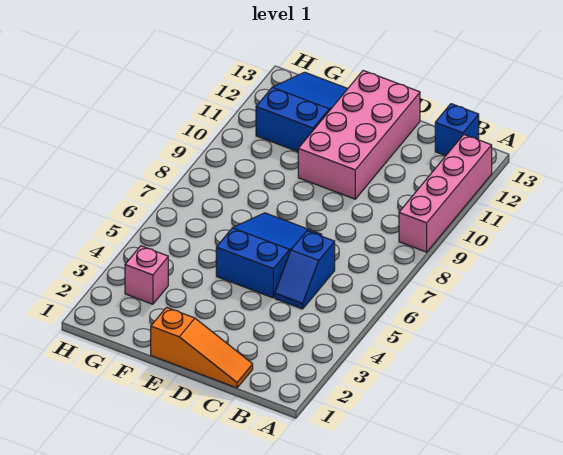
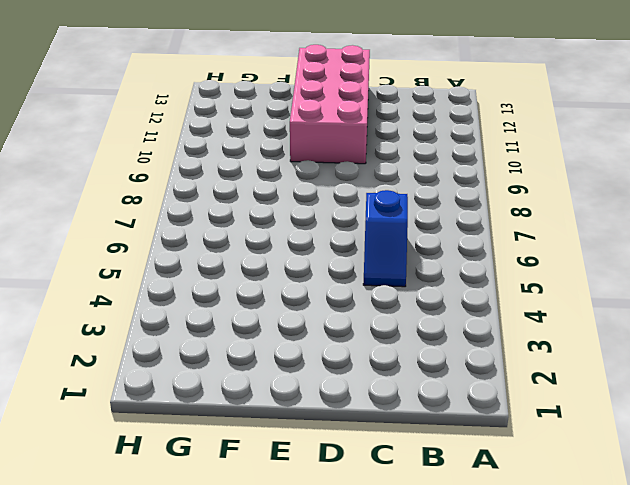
none -> pink 1x4 brick [399,135,492,252]
none -> blue 1x1 brick [435,104,479,156]

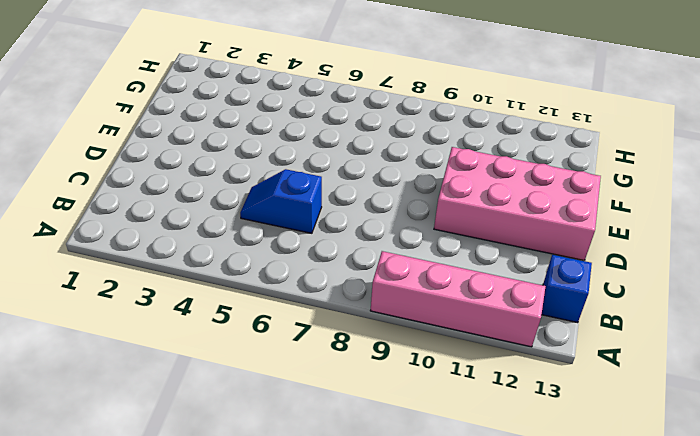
none -> orange 1x3 slope [151,307,253,388]
none -> blue 2x3 slope [216,213,322,298]

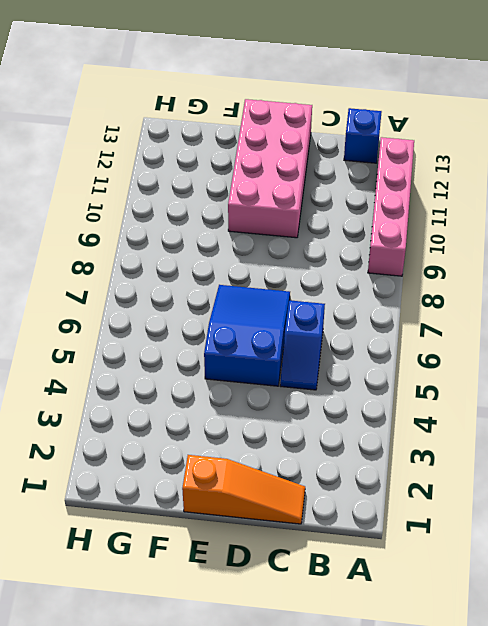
none -> blue 2x3 slope [256,72,348,152]
none -> pink 1x1 brick [125,246,168,304]

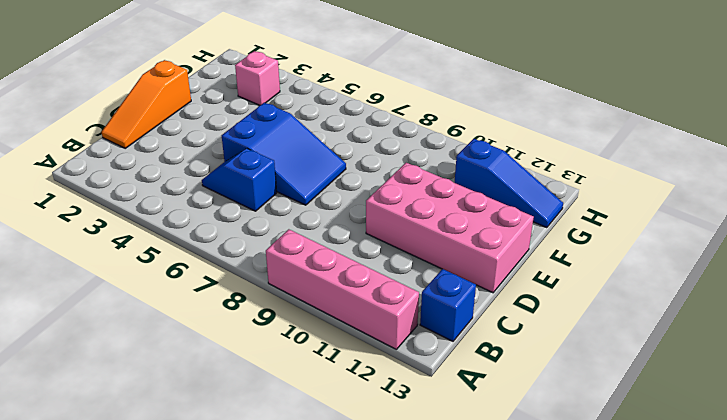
blue 1x3 slope [455,139,563,228] -> blue 2x3 slope [256,72,348,152]

